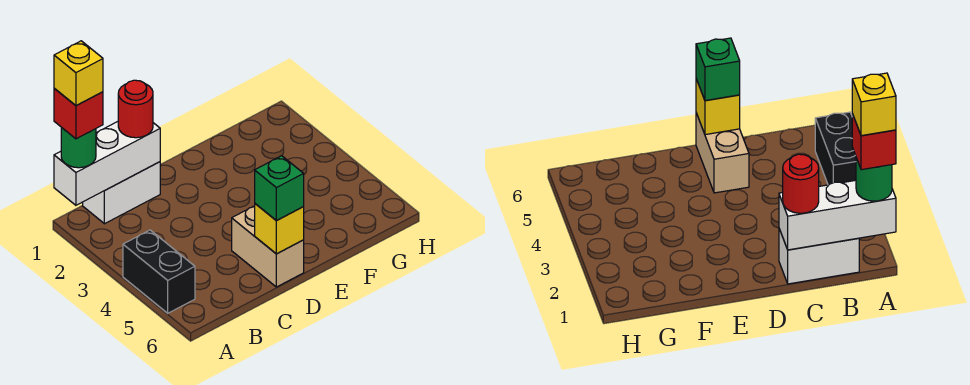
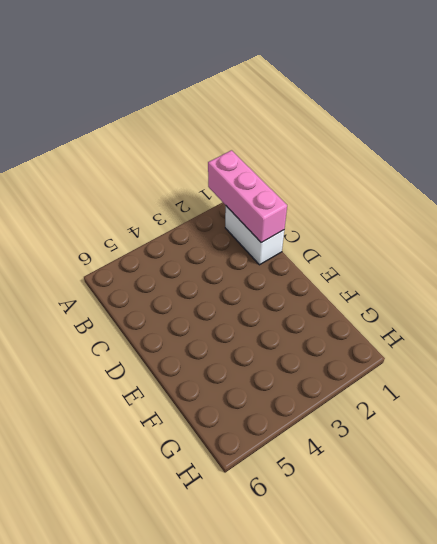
pink 1x3 brick [208,150,287,243] -> white 1x3 brick [54,122,160,205]
none -> black 1x2 brick [123,230,195,313]
none -> tan 1x2 brick [232,206,304,287]

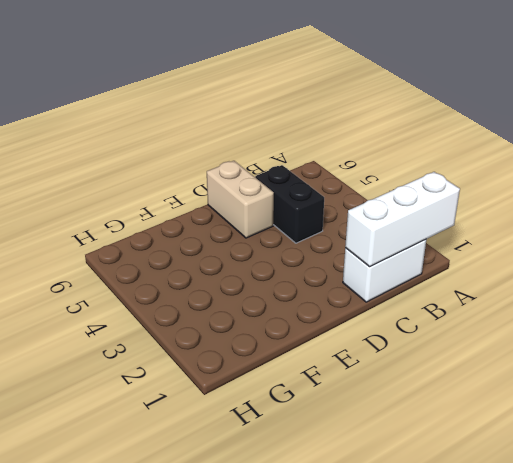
black 1x2 brick [255,165,324,243] -> black 1x2 brick moved to [123,230,195,313]
none -> yellow 1x1 brick [255,204,304,254]
none -> green 1x1 round brick [61,127,96,168]

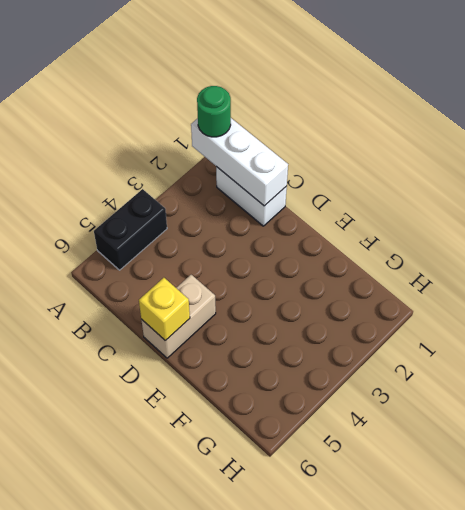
none -> red 1x1 round brick [118,80,153,138]
none -> green 1x1 brick [255,156,304,221]

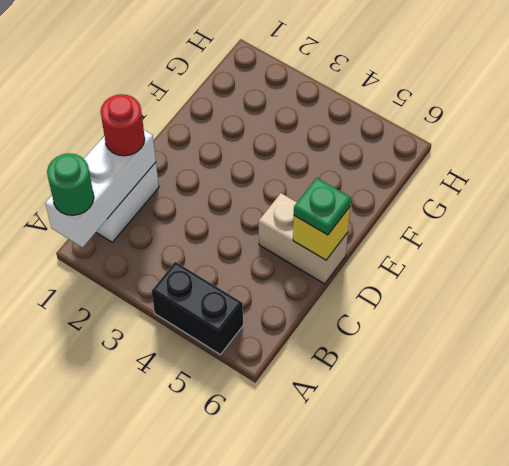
green 1x1 plate [294,178,351,235] -> green 1x1 brick [255,156,304,221]
none -> red 1x1 brick [54,89,103,139]
none -> yellow 1x1 brick [54,41,103,106]

